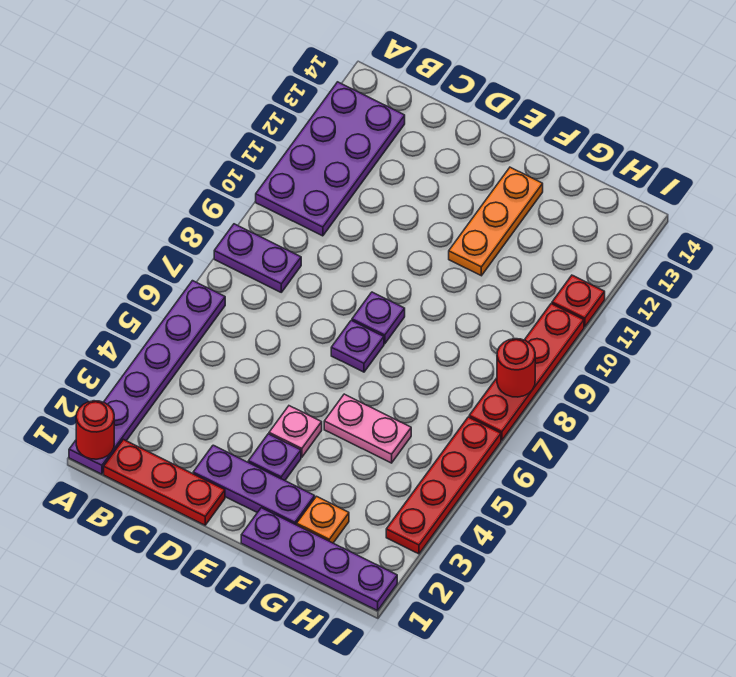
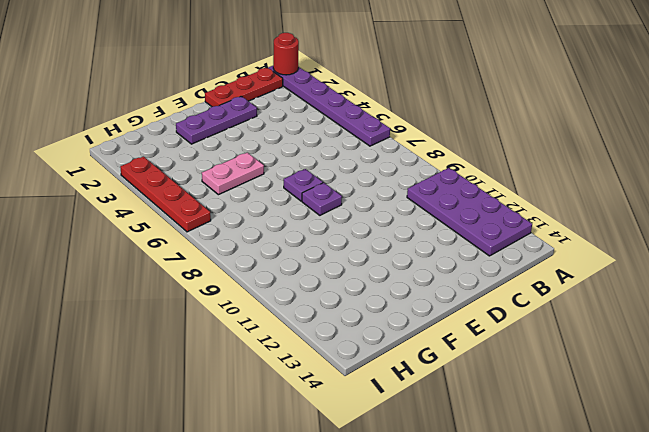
none -> purple 1x2 plate [214,224,301,292]
none -> purple 1x1 plate [248,434,301,480]
none -> pink 1x1 plate [269,406,322,457]

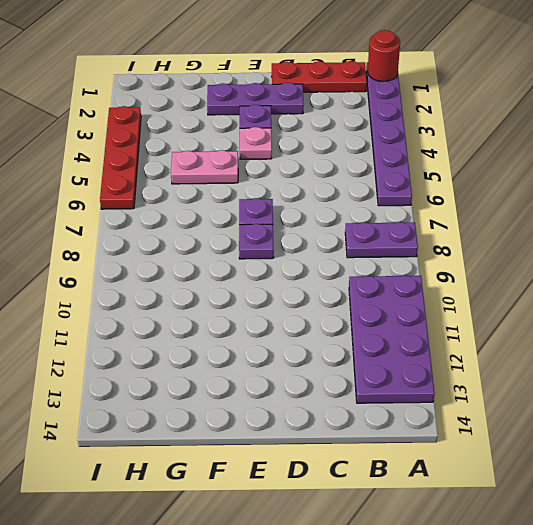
none -> purple 1x4 plate [241,508,397,611]
none -> orange 1x3 plate [449,167,543,276]
none -> orange 1x1 plate [297,496,349,543]

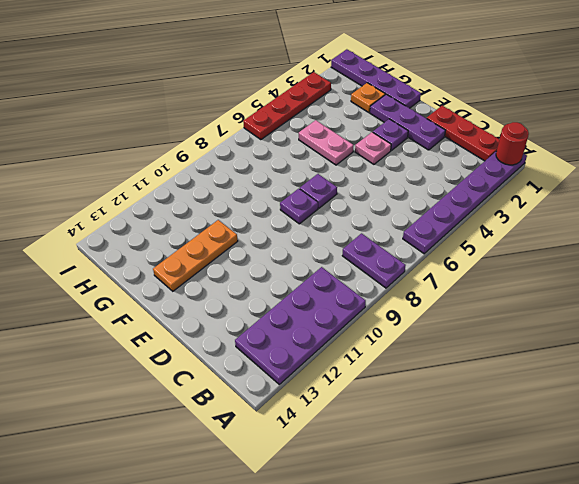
none -> red 1x4 plate [469,304,584,440]
none -> red 1x1 plate [552,275,605,327]
none -> red 1x1 round brick [497,339,535,397]

